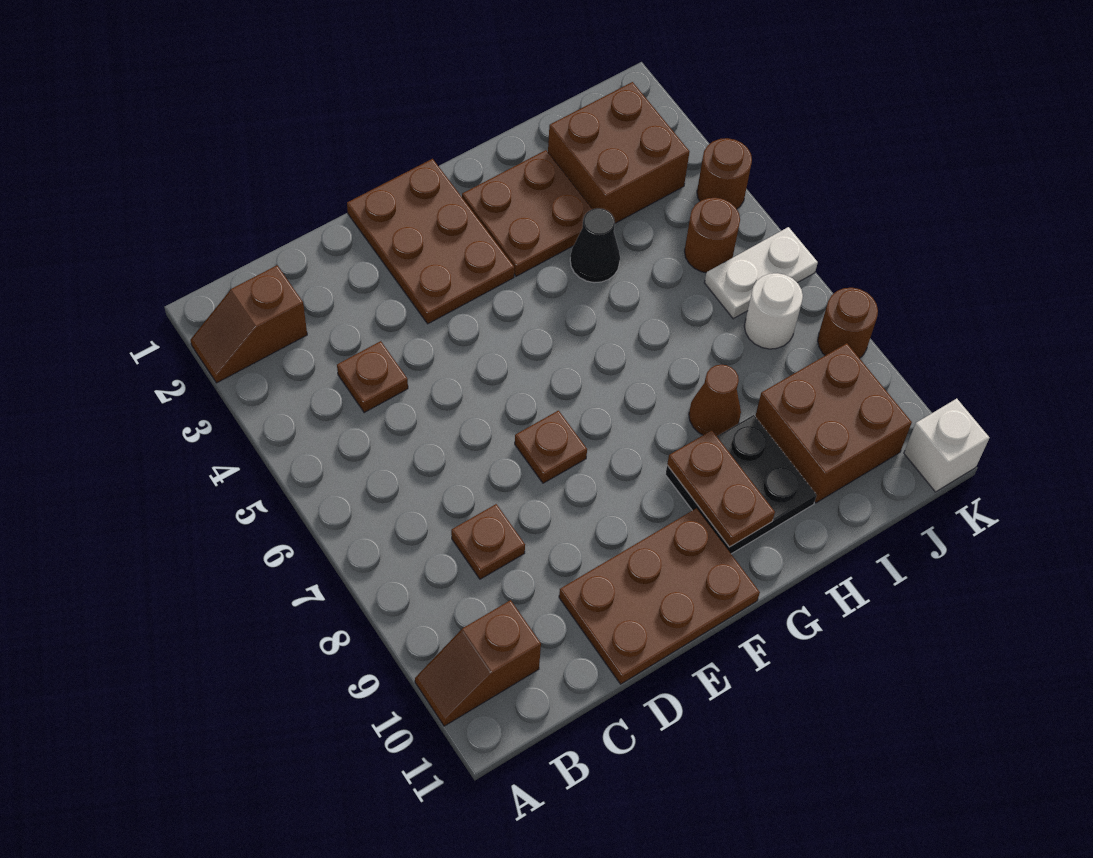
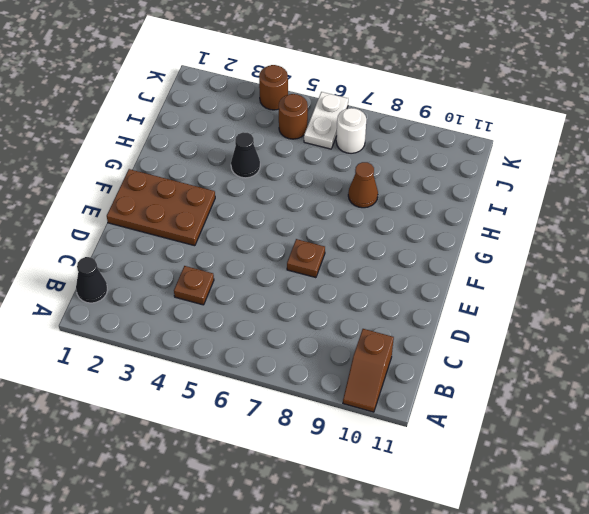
black 1x1 cone [76,257,107,303] -> none
none -> brown 1x2 slope [191,266,307,383]
none -> brown 1x1 plate [451,504,525,579]
none -> brown 2x3 plate [559,508,760,684]

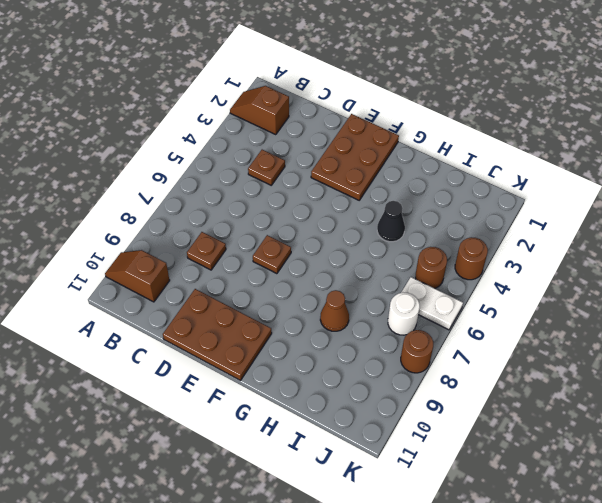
none -> brown 2x2 plate [462,150,592,276]
none -> black 2x2 plate [665,415,817,554]
none -> brown 2x2 brick [548,82,689,223]

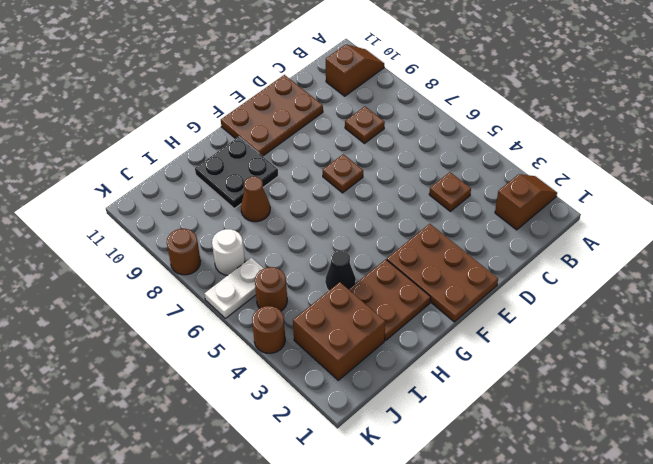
none -> brown 2x2 brick [755,343,912,503]
none -> white 1x1 brick [904,399,990,492]
none -> brown 1x2 plate [667,430,775,547]

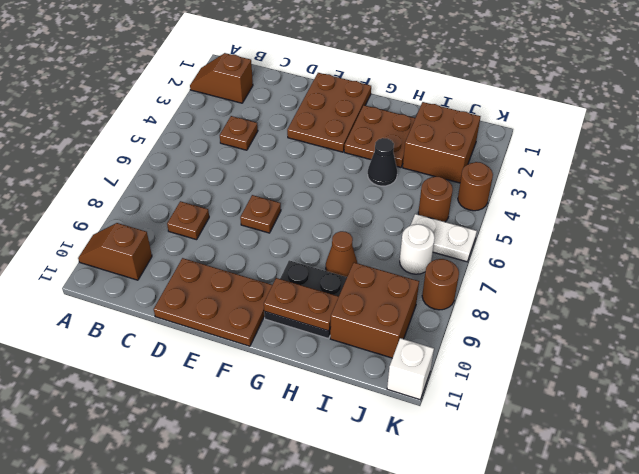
brown 1x2 plate [264,278,339,331] -> brown 1x2 plate turned to [667,430,775,547]

